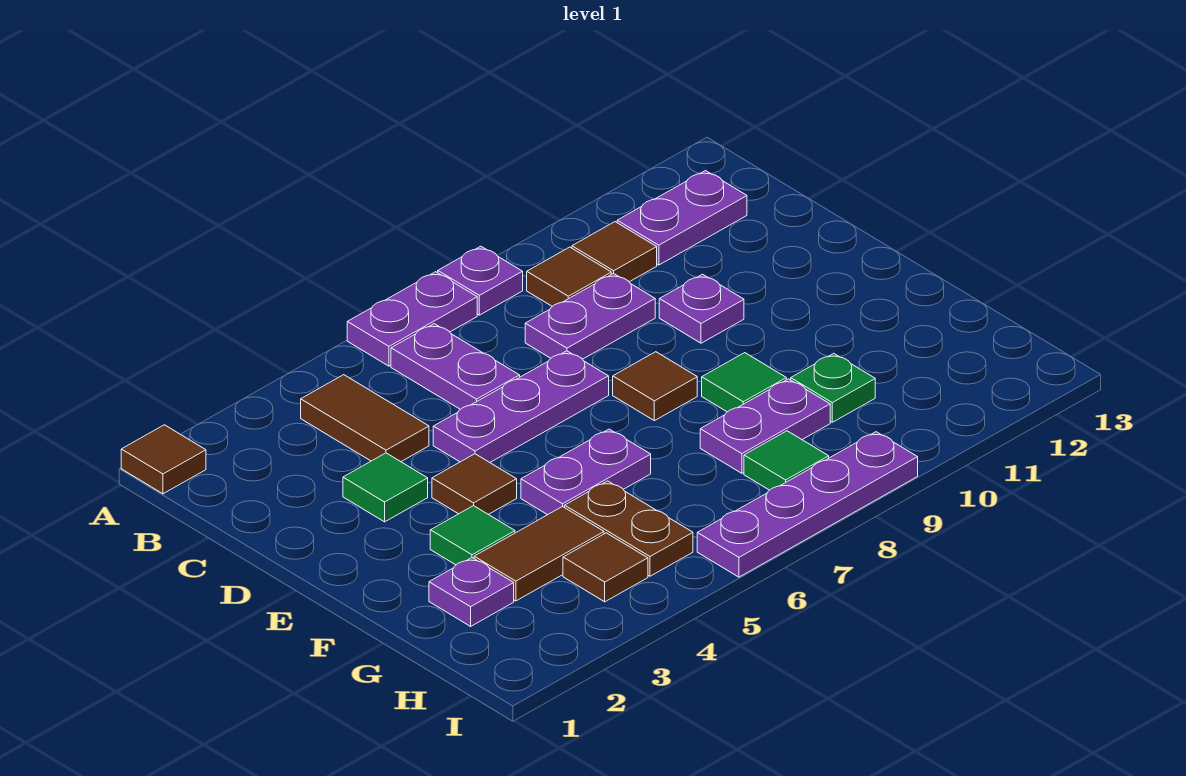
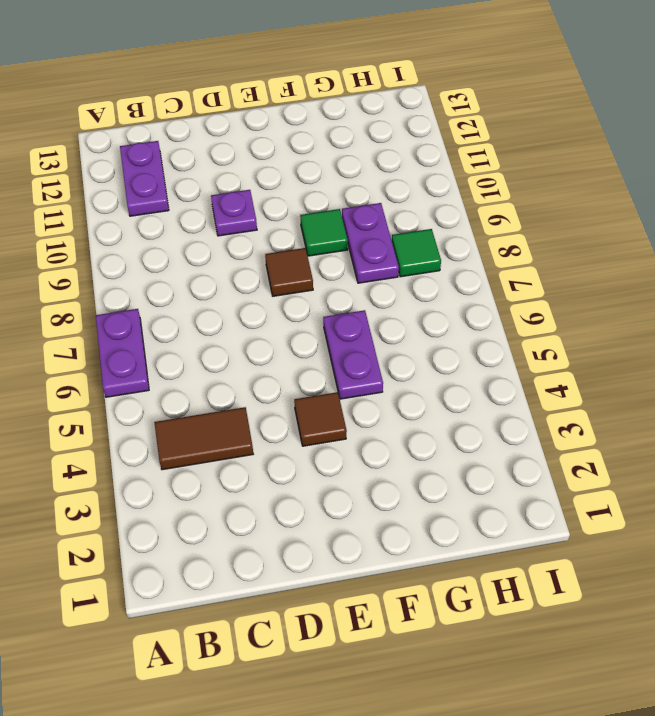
none -> brown 1x1 tile [121,425,206,494]
none -> purple 1x1 plate [438,246,523,315]
none -> purple 1x2 plate [391,324,520,409]

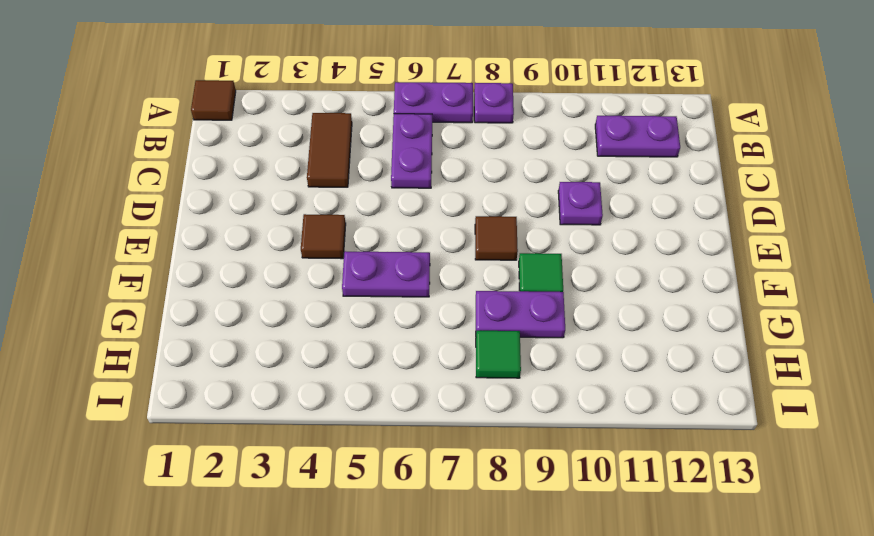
none -> brown 1x1 tile [527,247,611,306]
none -> brown 1x1 tile [572,222,657,282]
none -> purple 1x2 plate [525,273,655,359]

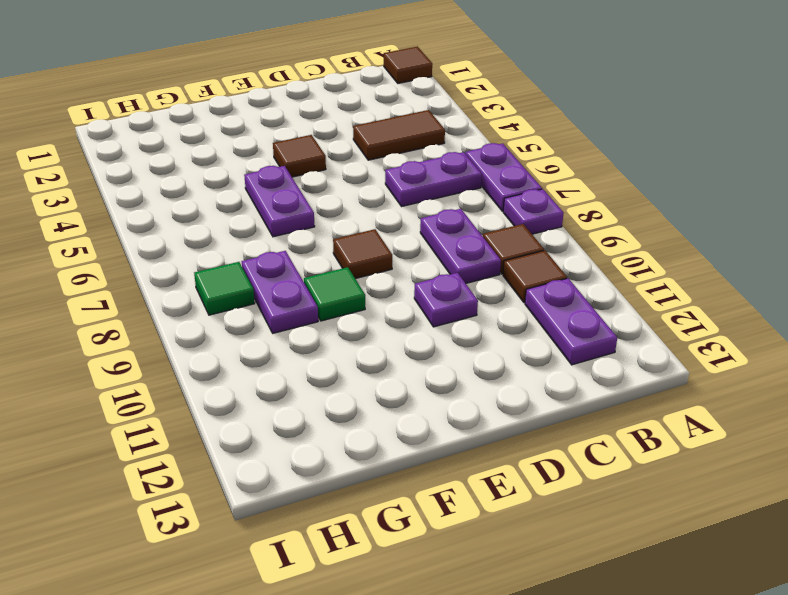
none -> green 1x1 tile [343,453,428,522]
none -> purple 1x3 plate [433,351,609,462]
none -> green 1x1 tile [430,506,515,565]

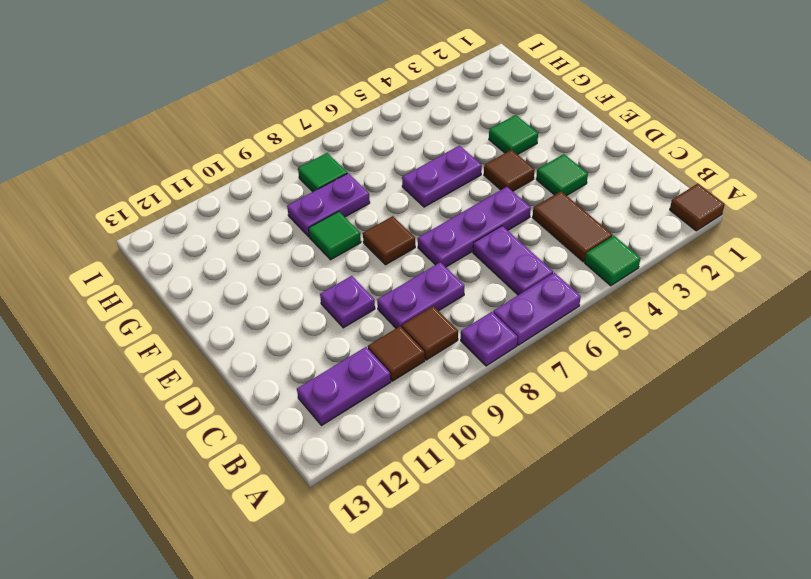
green 1x1 tile [585,236,641,286] -> none
none -> purple 1x1 plate [429,558,514,626]
none -> brown 1x2 tile [474,506,604,601]
none -> brown 1x2 plate [565,481,693,576]

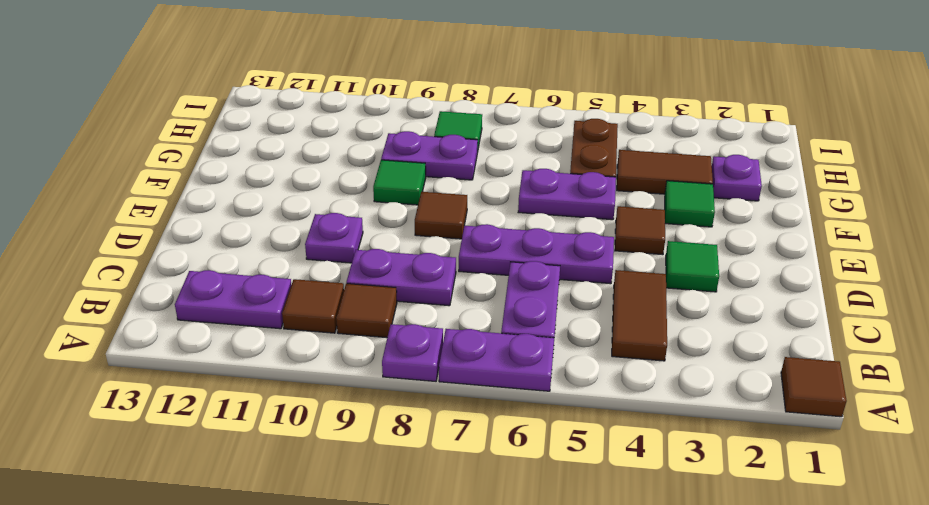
none -> green 1x1 plate [791,353,875,422]
none -> brown 1x1 tile [563,533,648,602]
none -> purple 1x4 plate [697,432,918,577]

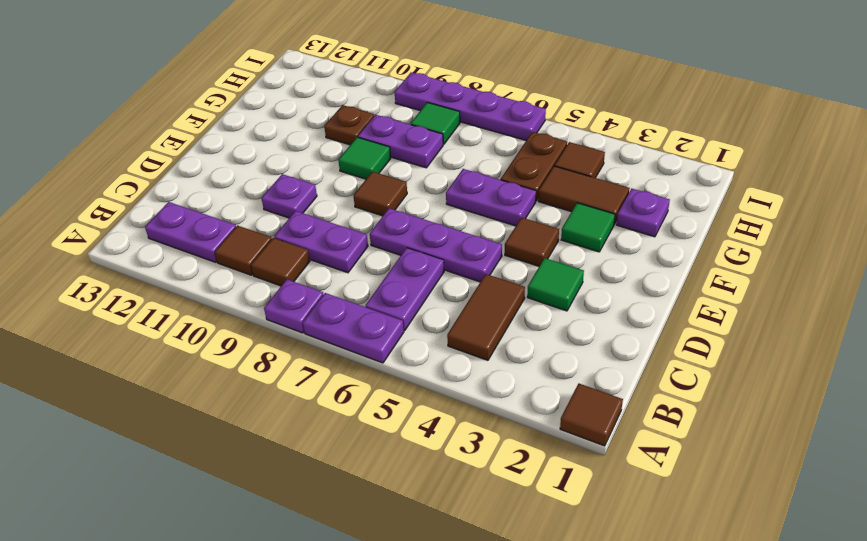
brown 1x1 plate [324,105,374,145] -> green 1x1 plate [791,353,875,422]

